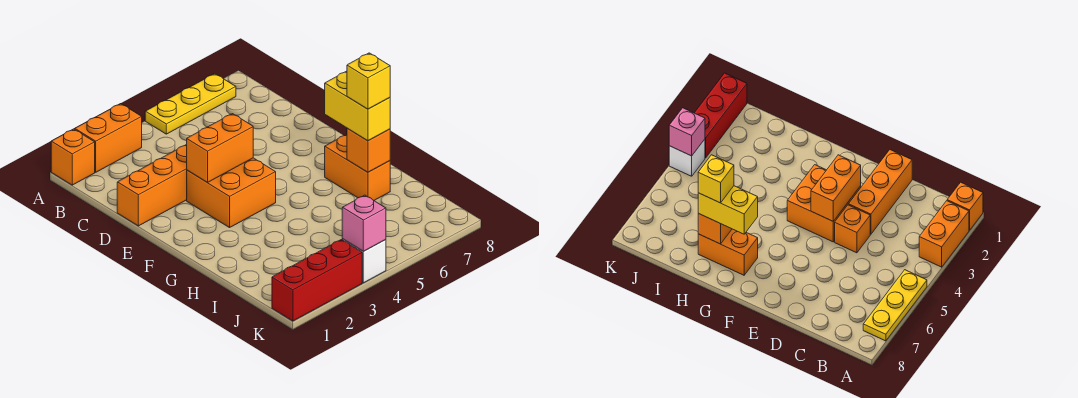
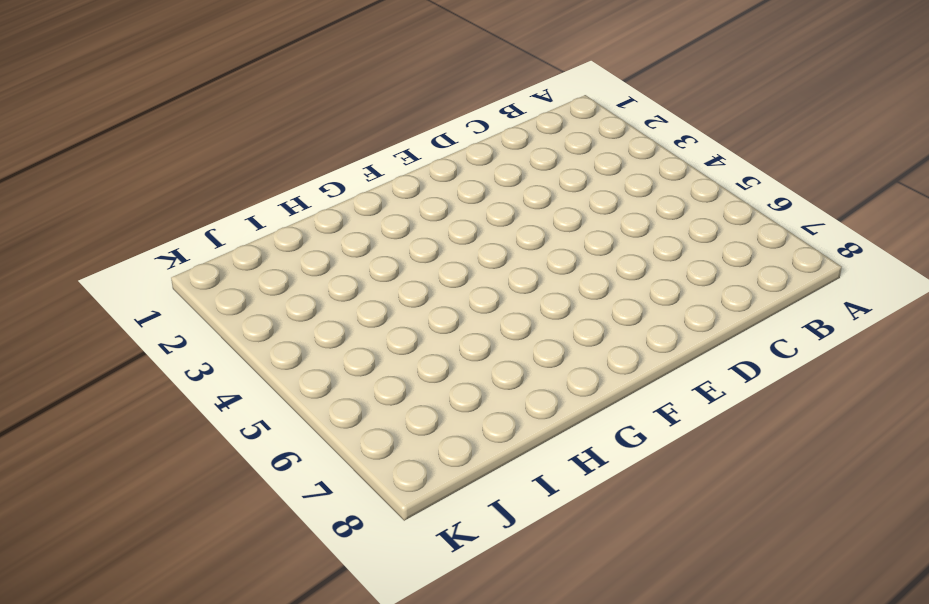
none -> orange 1x1 brick [51,129,95,185]
none -> orange 1x2 brick [75,104,142,172]
none -> yellow 1x3 plate [145,74,236,134]

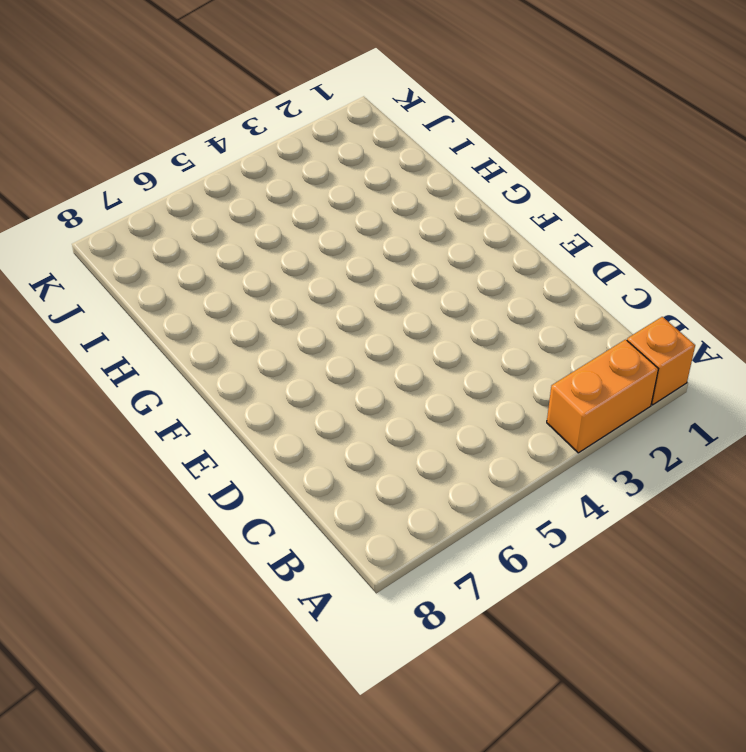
none -> yellow 1x3 plate [145,74,236,134]
none -> orange 1x3 brick [117,144,187,226]
none -> orange 1x1 brick [835,205,870,253]

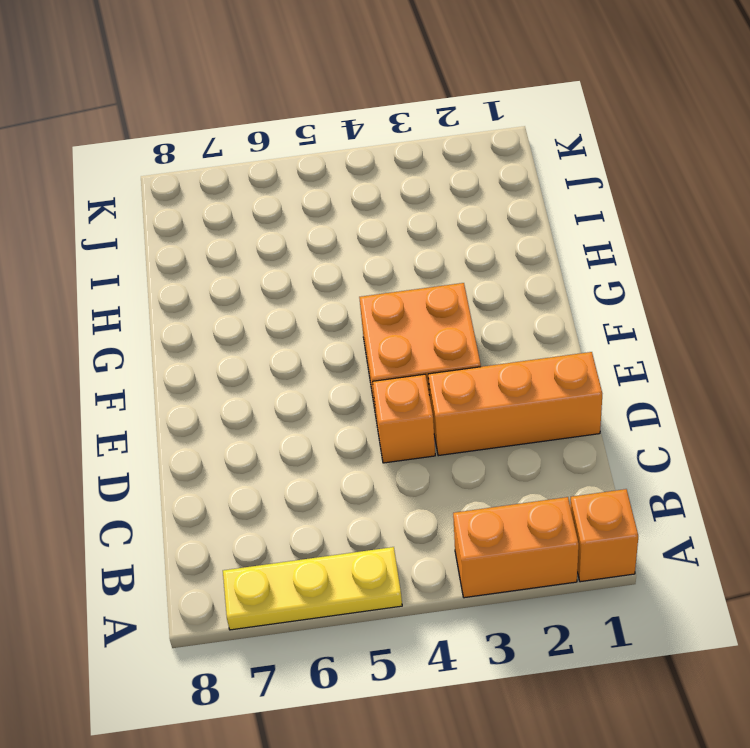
none -> orange 1x2 brick [325,134,390,201]
none -> red 1x3 brick [272,240,362,321]
none -> white 1x1 brick [342,239,386,283]

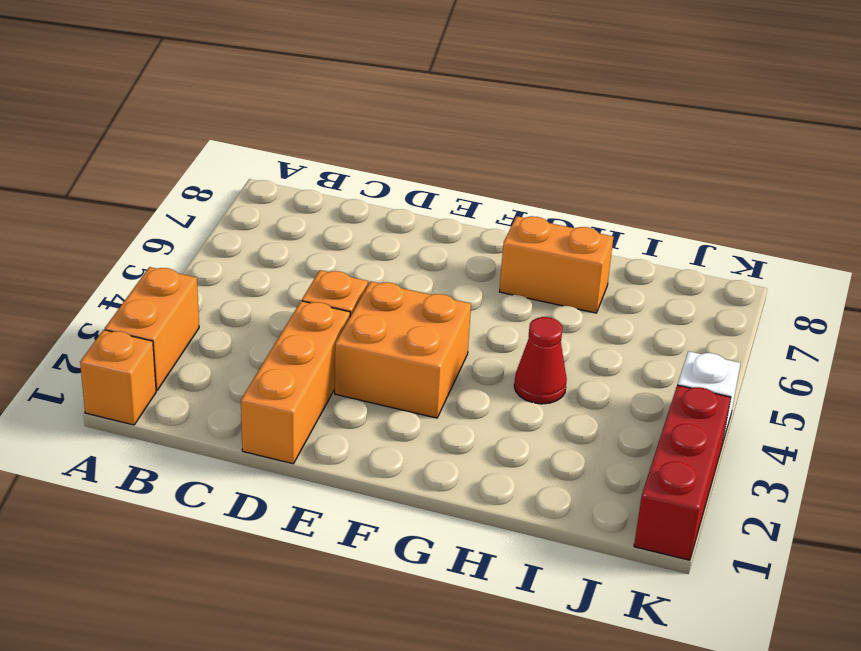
red 1x1 cone [514,317,567,404] -> none
none -> yellow 1x3 plate [145,74,236,134]
none -> orange 1x2 brick [187,114,253,182]
none -> orange 1x1 brick [347,128,390,172]

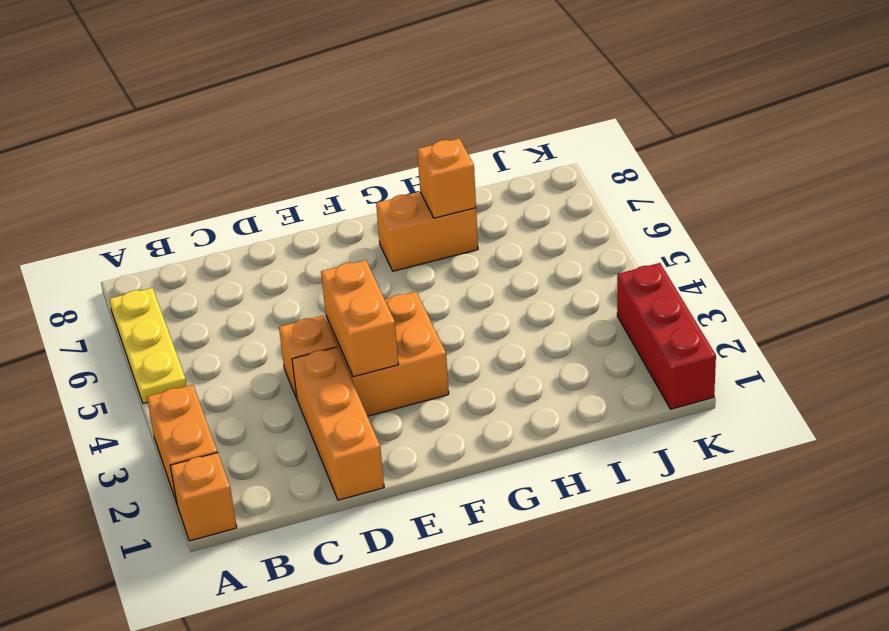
none -> white 1x1 brick [342,239,386,283]
none -> pink 1x1 brick [342,195,386,251]
none -> yellow 1x2 brick [325,71,390,141]

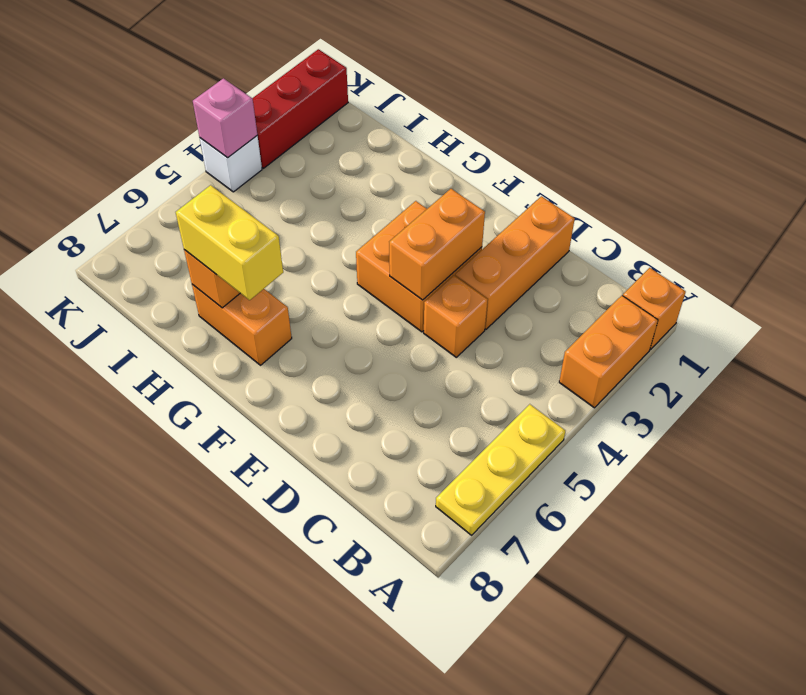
none -> yellow 1x1 brick [347,53,390,109]

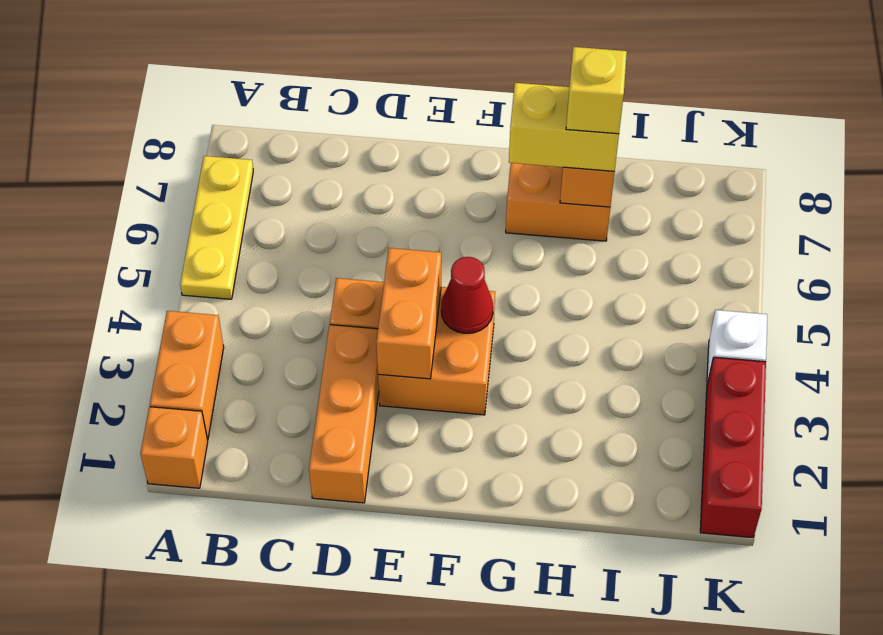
red 1x1 cone [441,257,493,333] -> none
none -> pink 1x1 brick [342,195,386,251]

